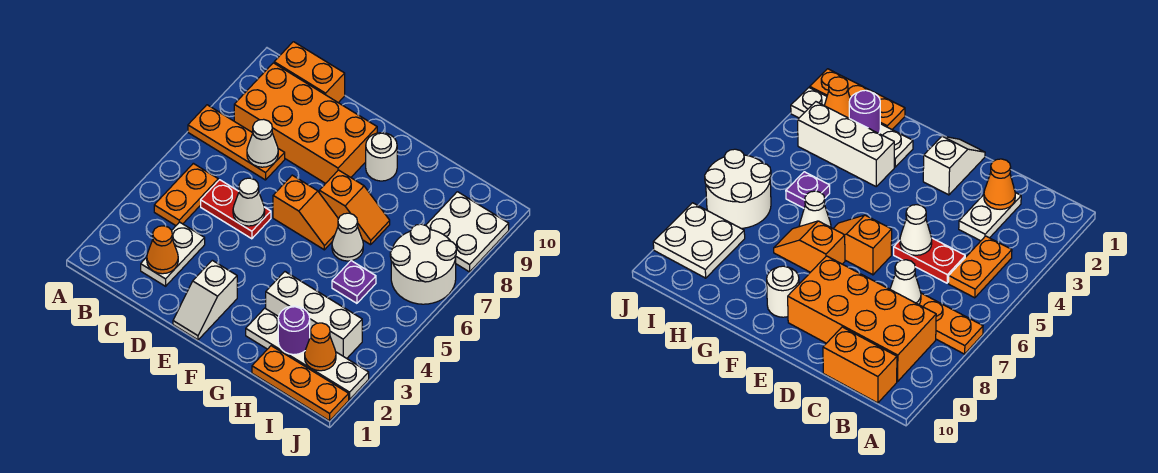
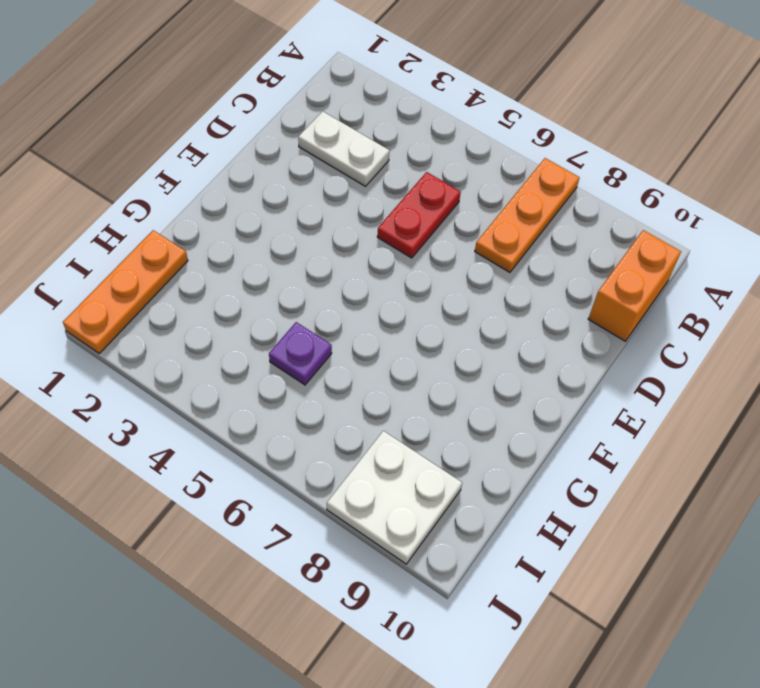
none -> orange 1x2 plate [154,163,218,226]
none -> orange 2x4 brick [234,63,377,183]
none -> white 1x2 slope [173,260,237,340]

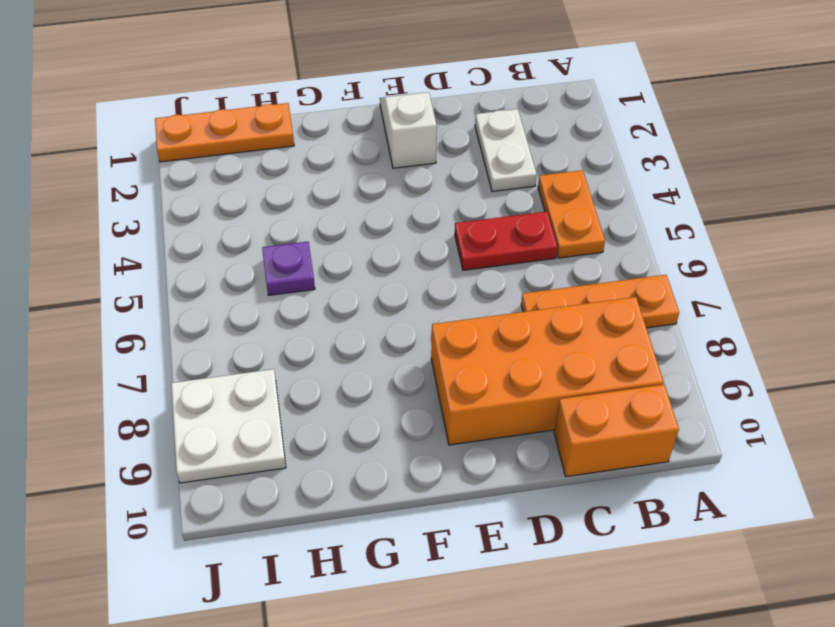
none -> orange 1x2 slope [273,175,338,250]
none -> orange 1x2 slope [319,170,390,245]
none -> white 1x1 round brick [366,133,397,181]

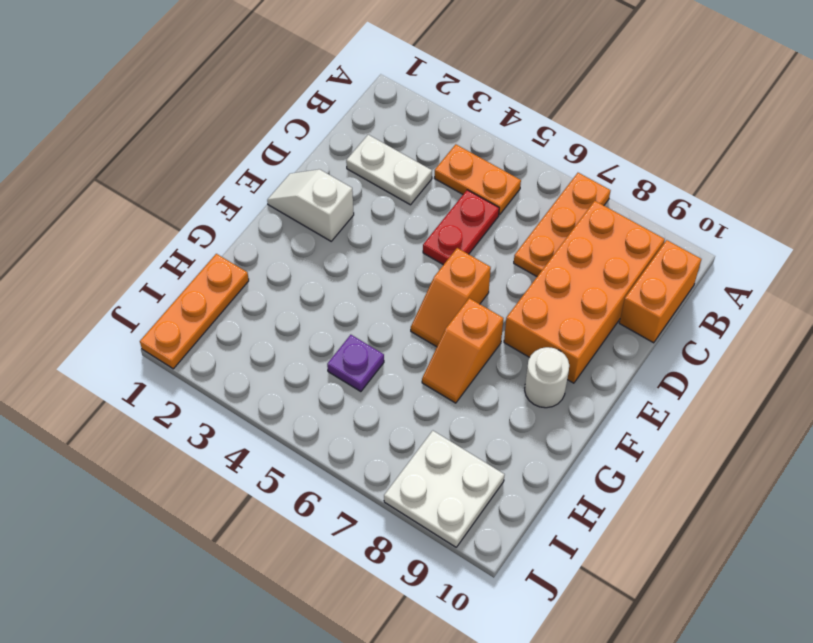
none -> white 1x4 plate [246,308,369,400]
none -> white 1x3 brick [266,272,362,358]
none -> white 1x1 cone [332,213,363,261]

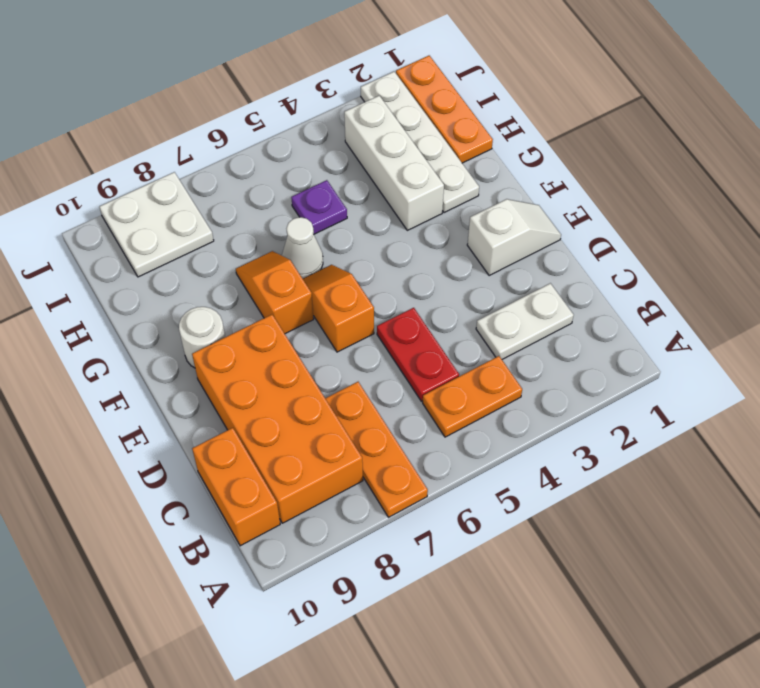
none -> white 2x2 round brick [390,224,456,304]
none -> orange 1x1 cone [147,226,178,274]
none -> white 1x1 cone [247,119,278,167]

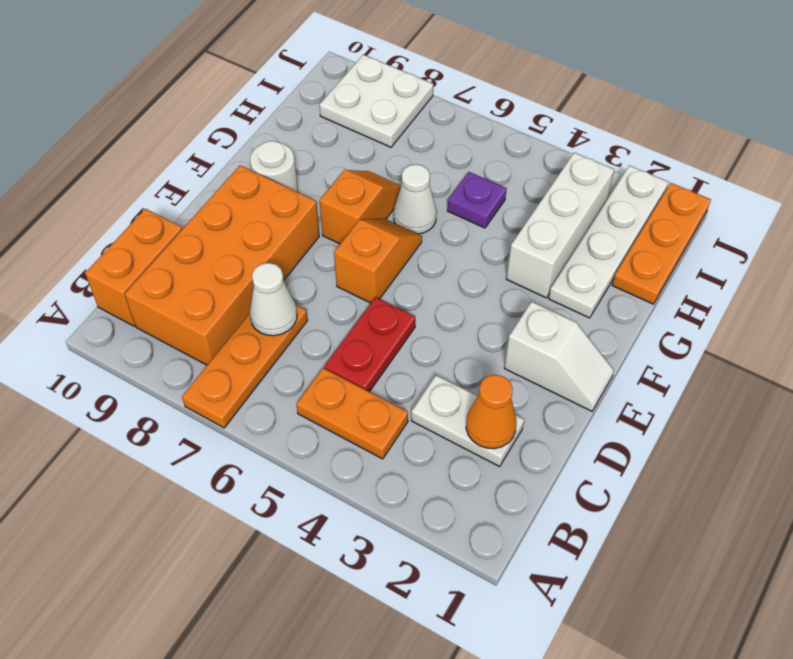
none -> white 2x2 round brick [390,224,456,304]
none -> white 1x1 cone [233,178,265,226]
none -> purple 1x1 round brick [278,306,310,355]

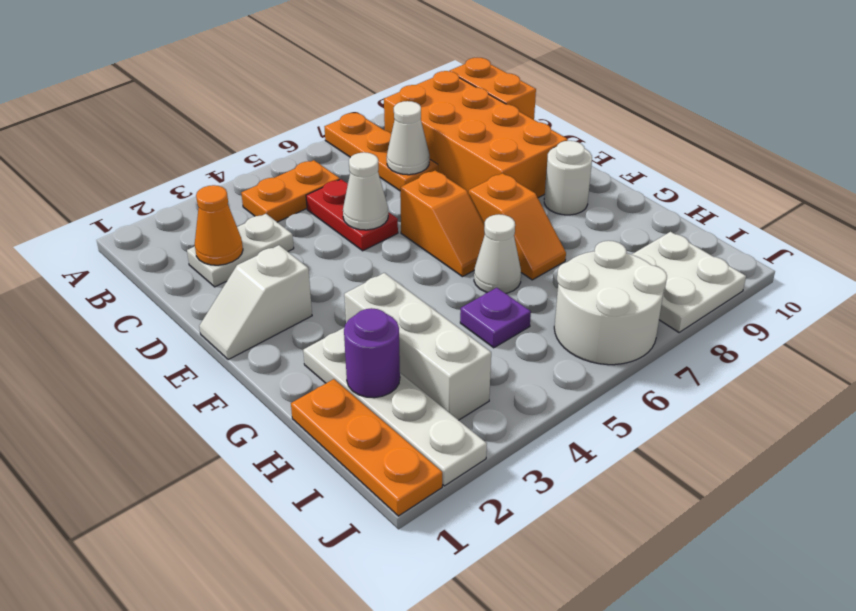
none -> orange 1x1 cone [305,323,336,371]

